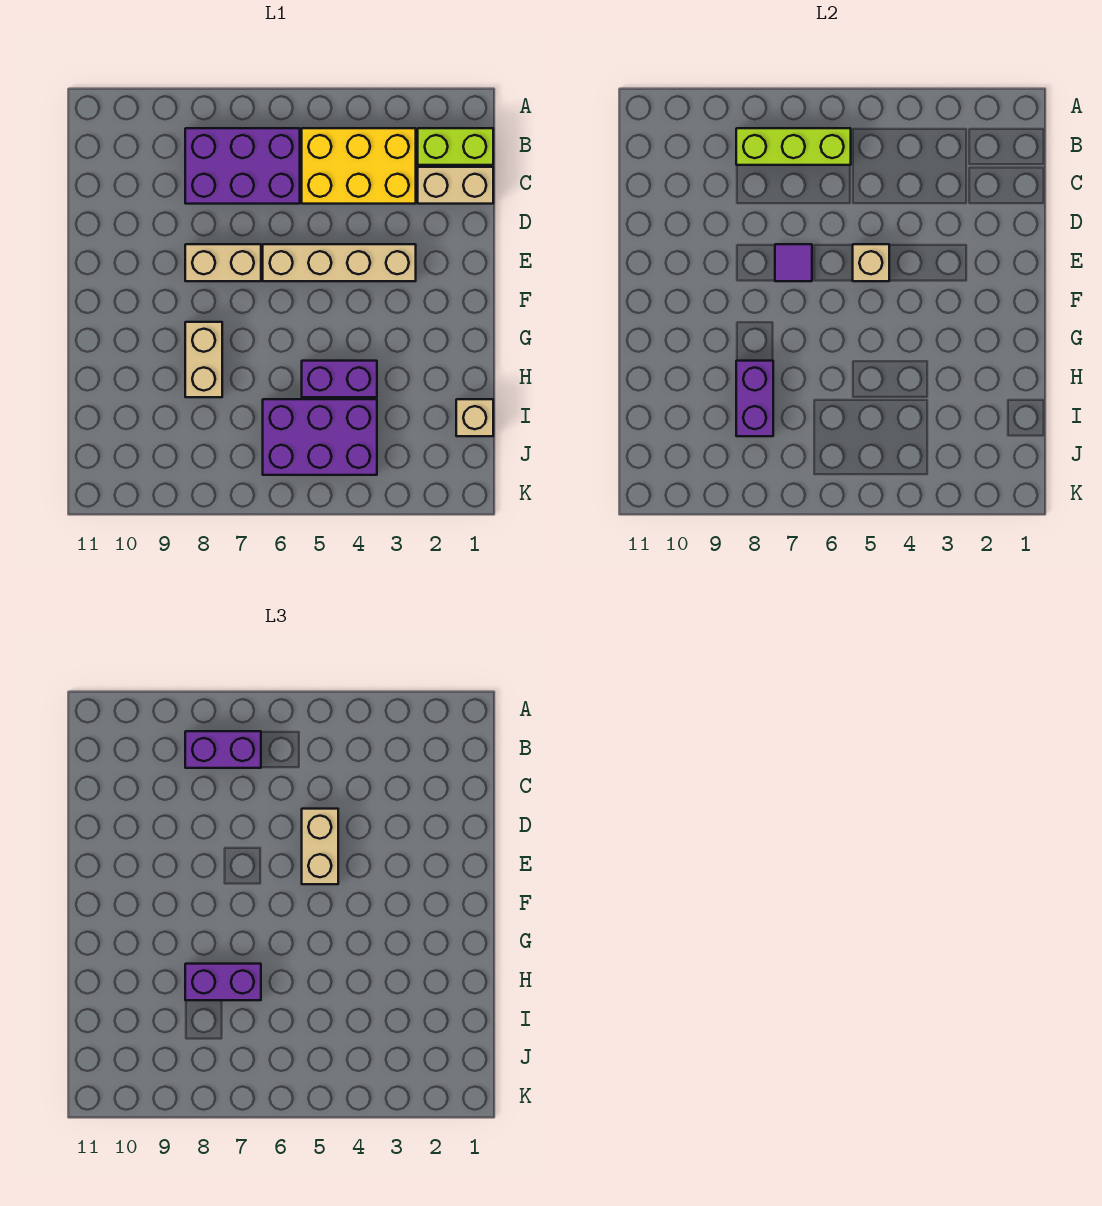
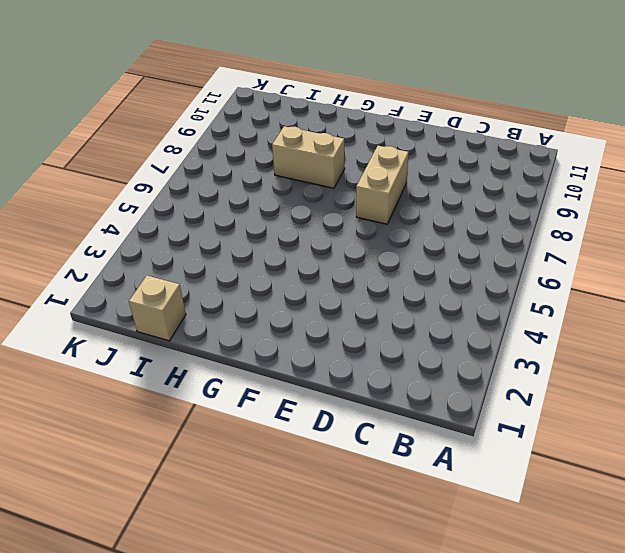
none -> lime 1x2 brick [418,128,493,165]
none -> yellow 2x3 brick [302,128,416,204]
none -> purple 2x3 brick [185,128,300,204]

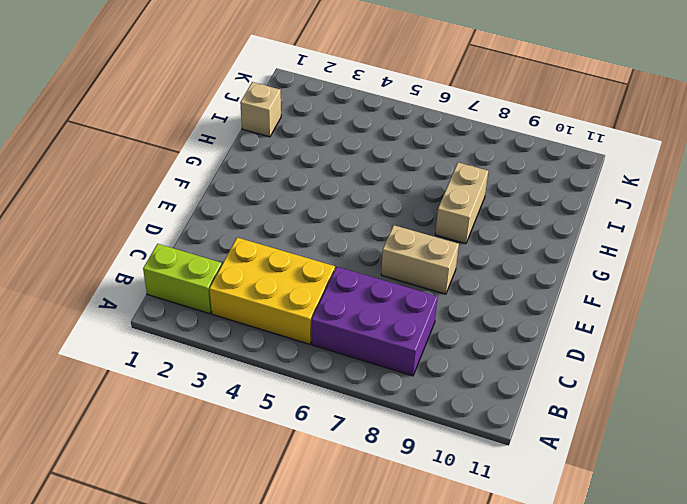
none -> tan 1x2 brick [418,167,493,204]
none -> tan 1x4 brick [263,244,416,281]
none -> purple 1x2 brick [302,361,377,397]

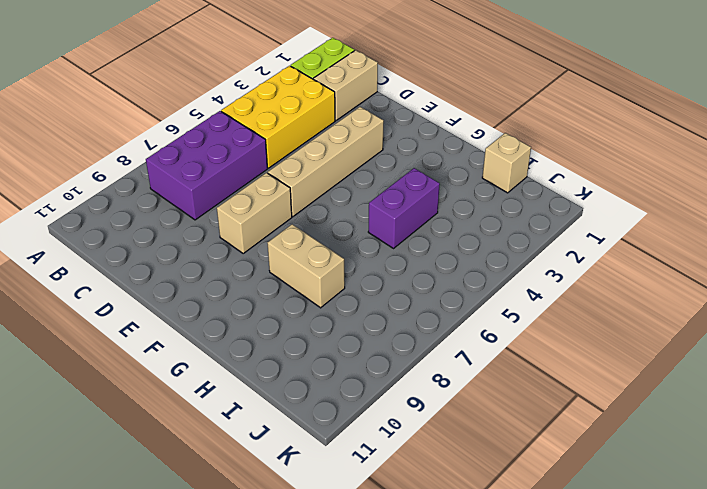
none -> purple 2x3 brick [263,399,377,475]
none -> lime 1x3 brick [736,128,851,165]
none -> tan 1x1 brick [853,244,889,281]

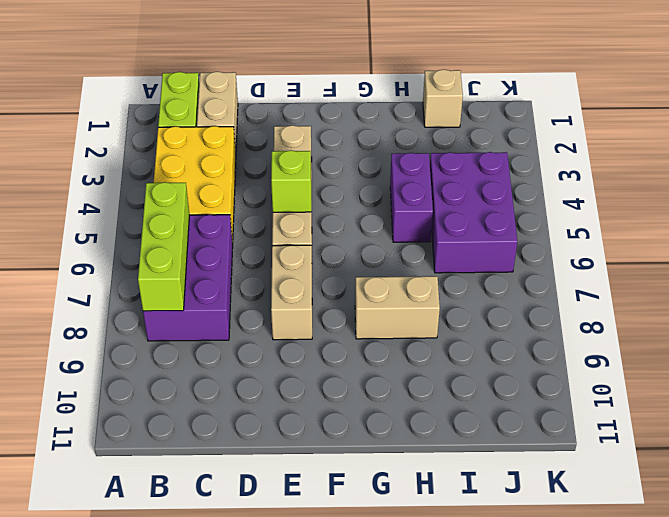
lime 1x1 brick [271,150,311,212] -> tan 1x1 brick [853,244,889,281]
none -> purple 1x1 tile [775,244,812,281]
none -> purple 1x2 brick [736,361,773,436]
none -> purple 1x2 brick [185,731,261,768]

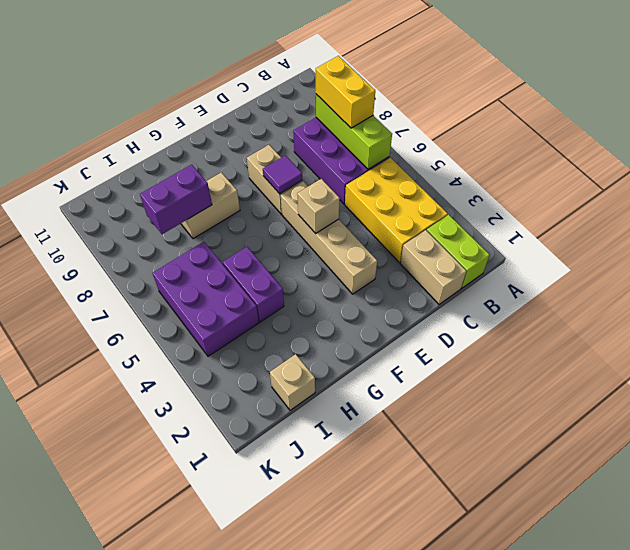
yellow 1x2 brick [316,56,375,128] -> purple 1x2 brick [185,731,261,768]
none -> tan 1x2 brick [302,809,338,884]
none -> purple 1x2 brick [185,964,261,1000]

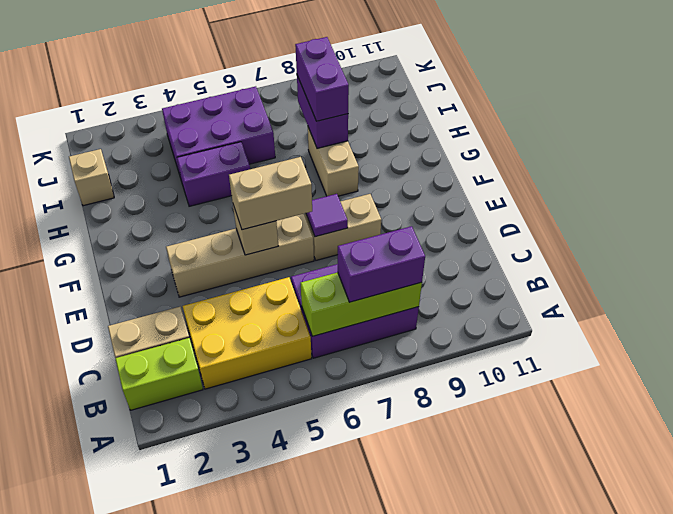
tan 1x2 brick [229,157,312,230] -> tan 1x2 brick turned to [302,809,338,884]
purple 1x2 brick [295,37,349,121] -> purple 1x2 brick turned to [185,964,261,1000]

